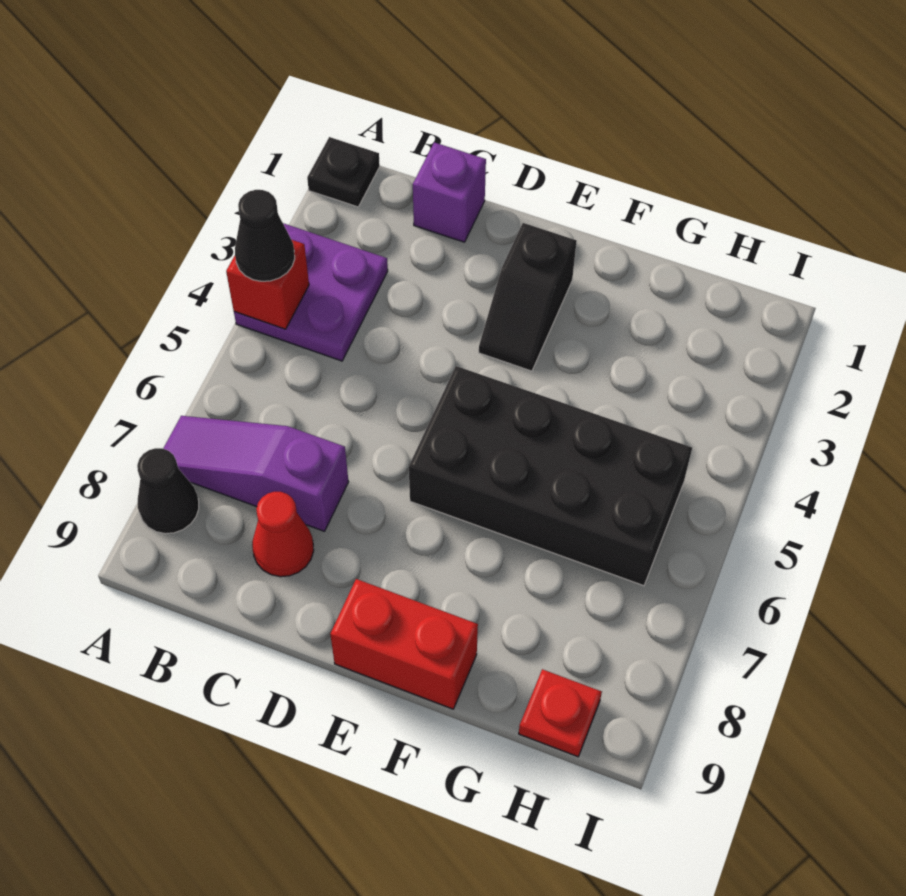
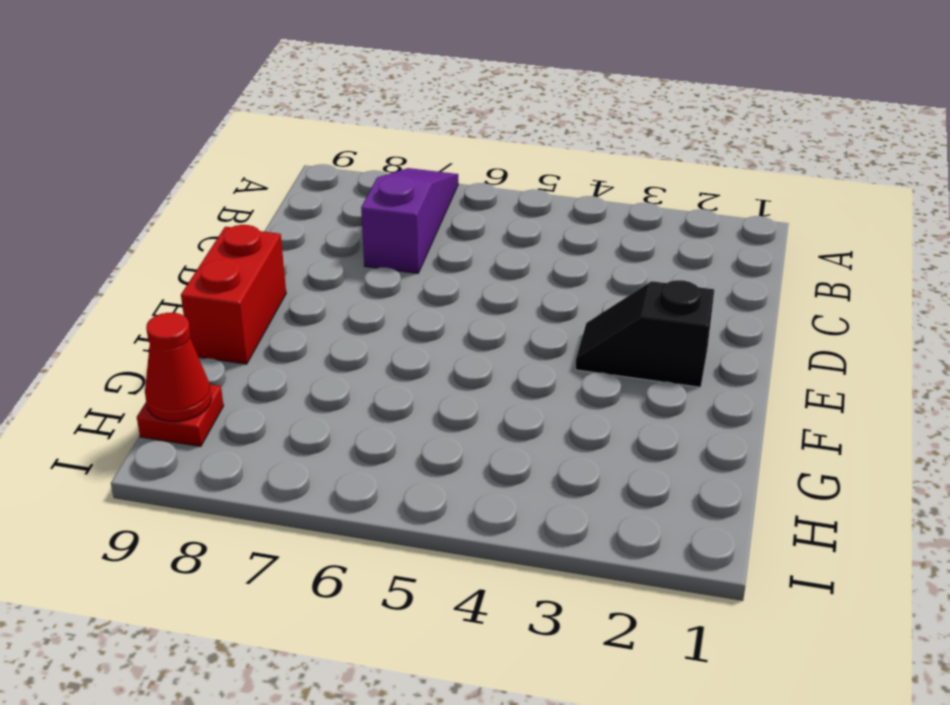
red 1x1 cone [145,313,212,421] -> red 1x1 cone moved to [252,492,314,577]
none -> black 1x1 plate [307,137,380,207]
none -> purple 2x2 plate [234,223,388,361]
none -> black 1x1 cone [137,448,199,534]

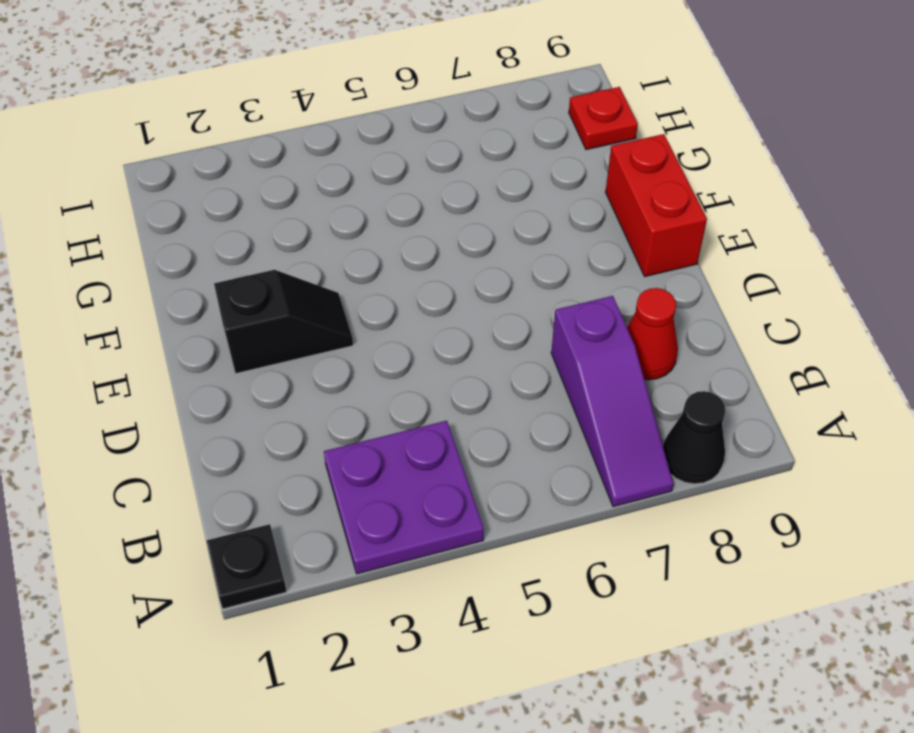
none -> purple 1x1 brick [413,142,486,242]
none -> black 2x4 brick [409,366,692,586]
none -> red 1x1 brick [226,240,309,329]

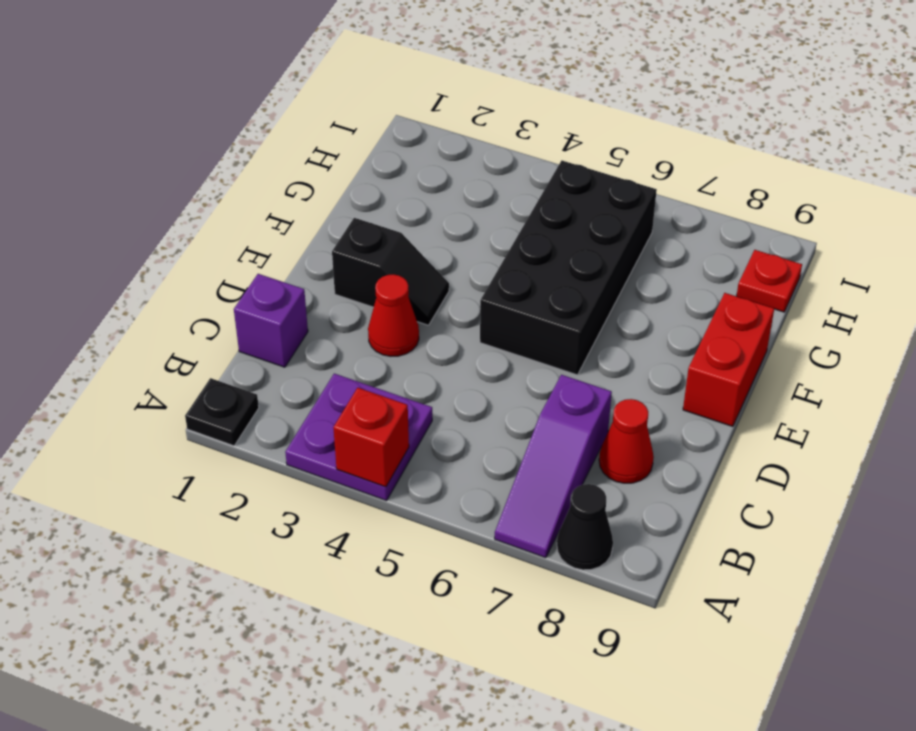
red 1x1 cone [368,274,419,356] -> none
none -> black 1x1 cone [235,190,295,281]

